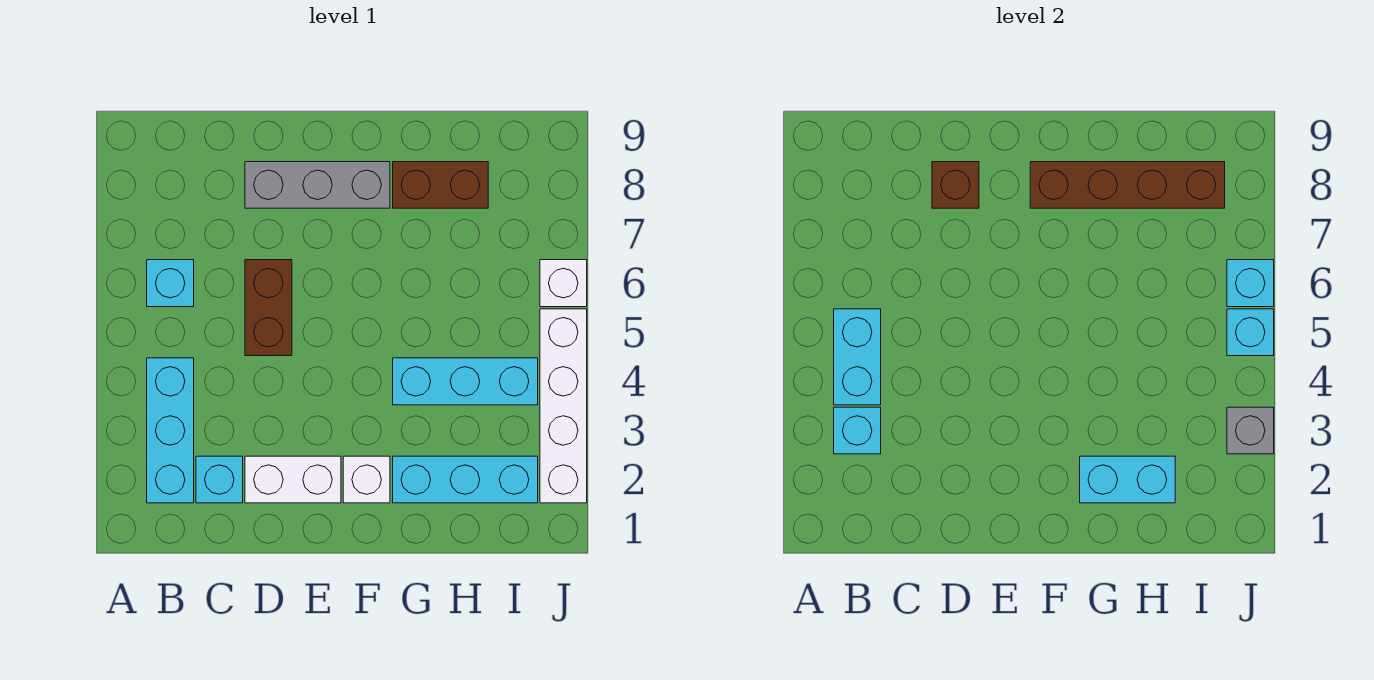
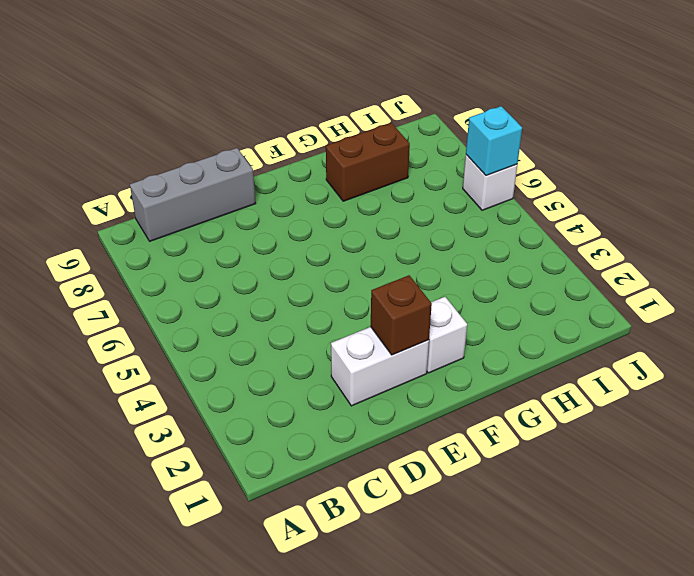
grey 1x3 brick [130,148,256,241] -> grey 1x3 brick moved to [245,162,390,208]
brown 1x1 brick [371,275,432,355] -> brown 1x1 brick moved to [932,162,979,208]
none -> cyan 1x3 brick [147,358,194,503]
none -> cyan 1x1 brick [147,260,194,307]
none -> cyan 1x1 brick [196,456,243,503]

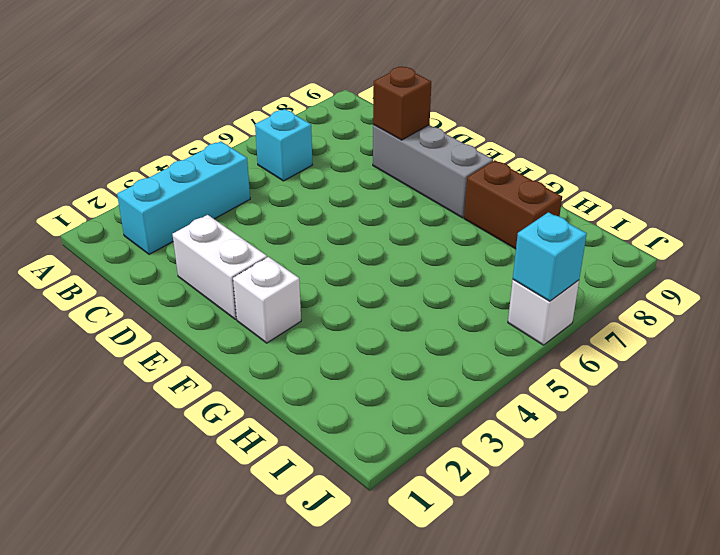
none -> cyan 1x1 brick [196,456,243,503]
none -> brown 1x2 brick [245,260,292,356]
none -> cyan 1x3 brick [393,456,538,503]

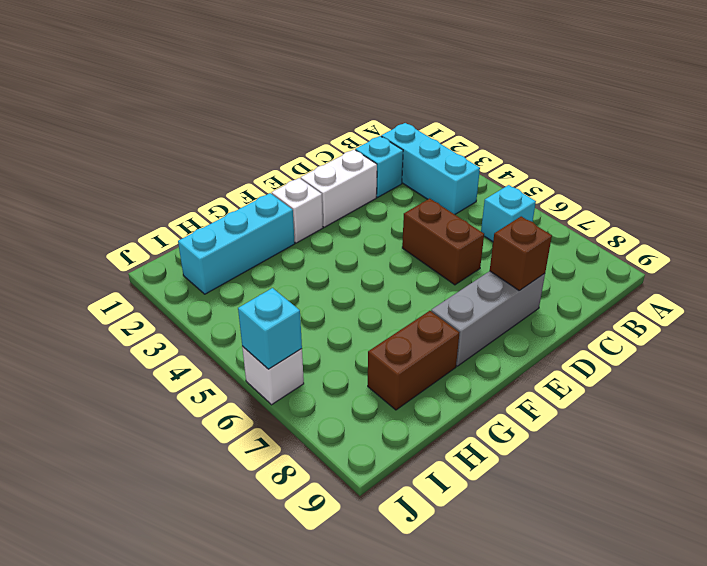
none -> cyan 1x3 brick [393,358,538,405]
none -> white 1x4 brick [540,309,587,503]
none -> cyan 1x1 brick [834,407,881,454]

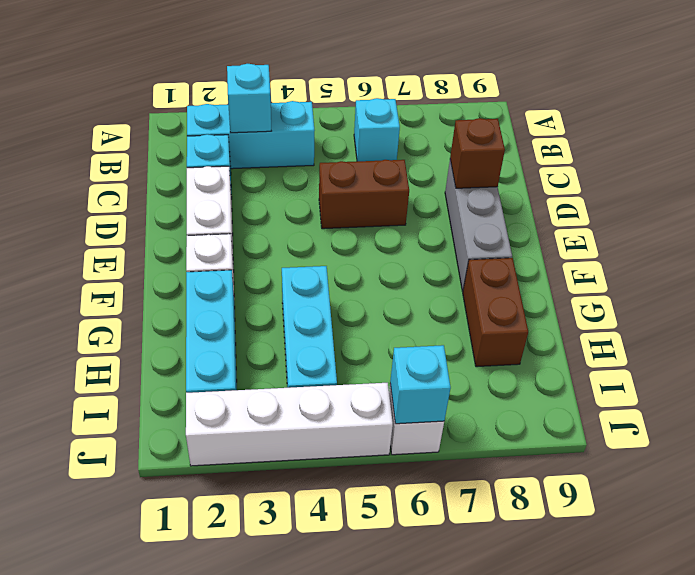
none -> cyan 1x2 brick [834,309,881,405]
none -> brown 1x4 brick [1030,162,1225,208]
none -> cyan 1x2 brick [1080,456,1175,503]

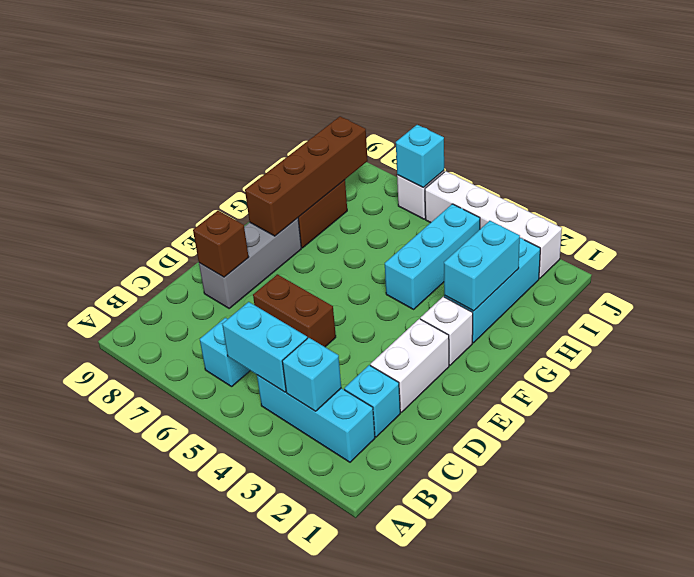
none -> grey 1x1 brick [1227,407,1274,454]
none -> cyan 1x1 brick [1227,309,1274,356]

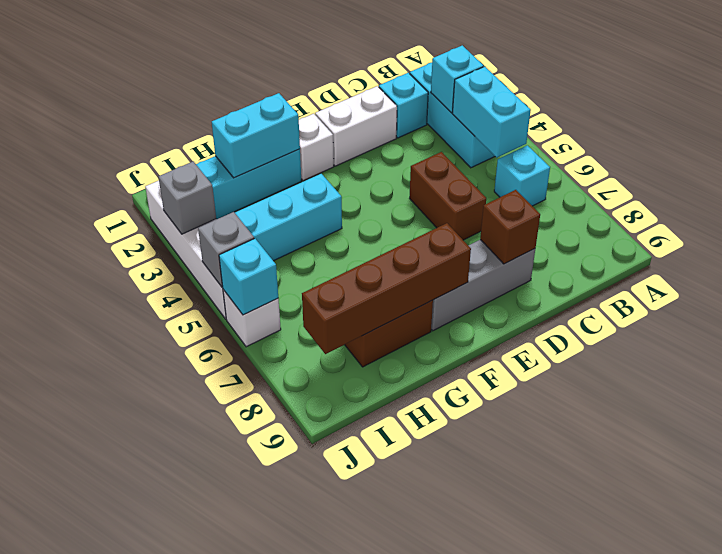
grey 1x1 brick [198,212,254,287] -> cyan 1x1 brick [1227,309,1274,356]

